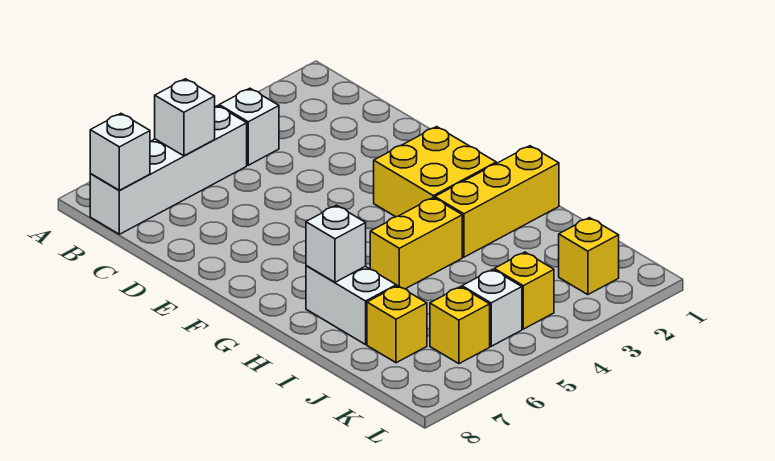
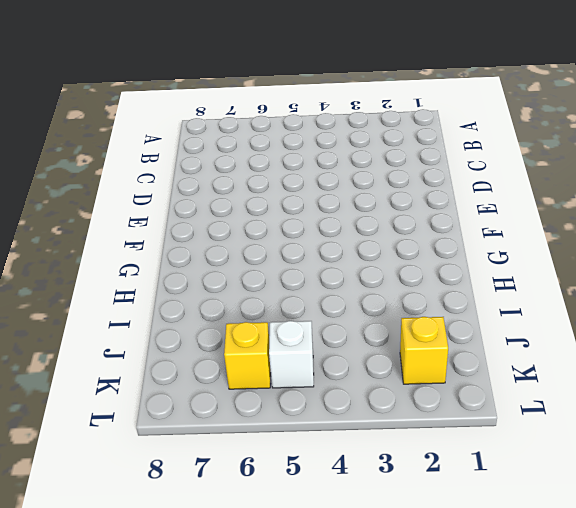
none -> white 1x1 brick [219,88,279,165]
none -> white 1x4 brick [90,106,247,234]
none -> yellow 2x2 brick [374,127,496,217]

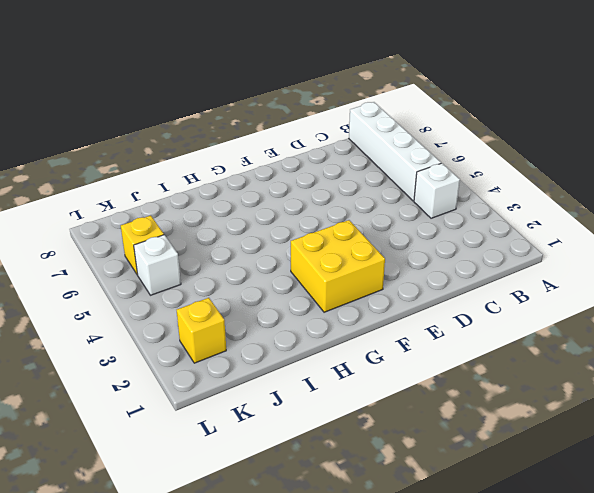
none -> yellow 1x3 brick [435,146,559,257]
none -> yellow 1x2 brick [370,198,462,289]
none -> white 1x2 brick [306,266,396,344]

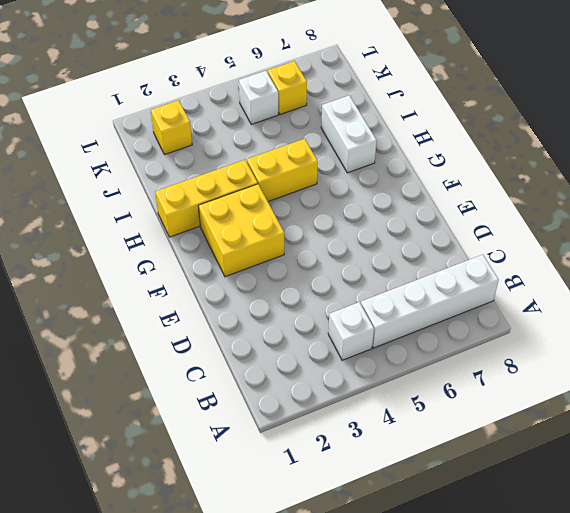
none -> yellow 1x1 brick [367,286,427,363]
none -> yellow 1x1 brick [494,252,554,329]
none -> white 1x1 brick [155,79,215,156]

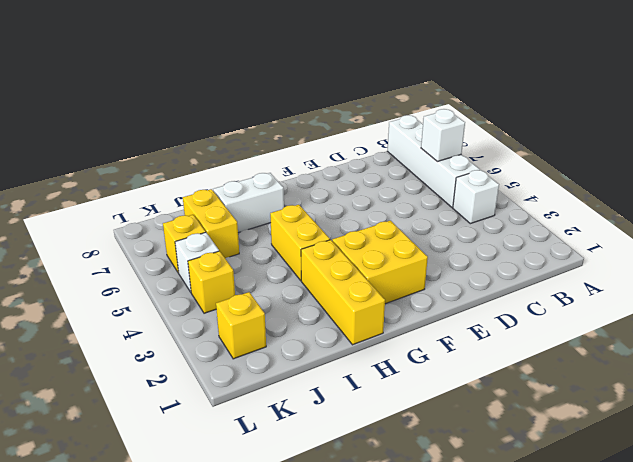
yellow 1x2 brick [183,189,239,258] -> yellow 1x1 brick [367,286,427,363]
none -> white 1x1 brick [90,114,150,190]
none -> white 1x1 brick [306,205,366,282]

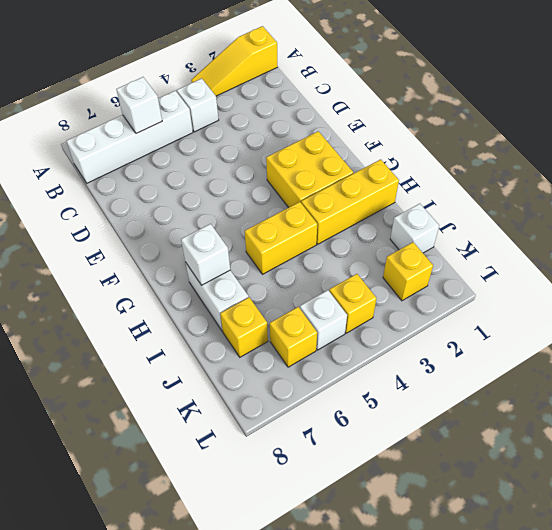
yellow 1x3 slope [191,26,278,96] -> none
white 1x1 brick [390,204,439,253] -> white 1x1 brick moved to [90,114,150,190]

